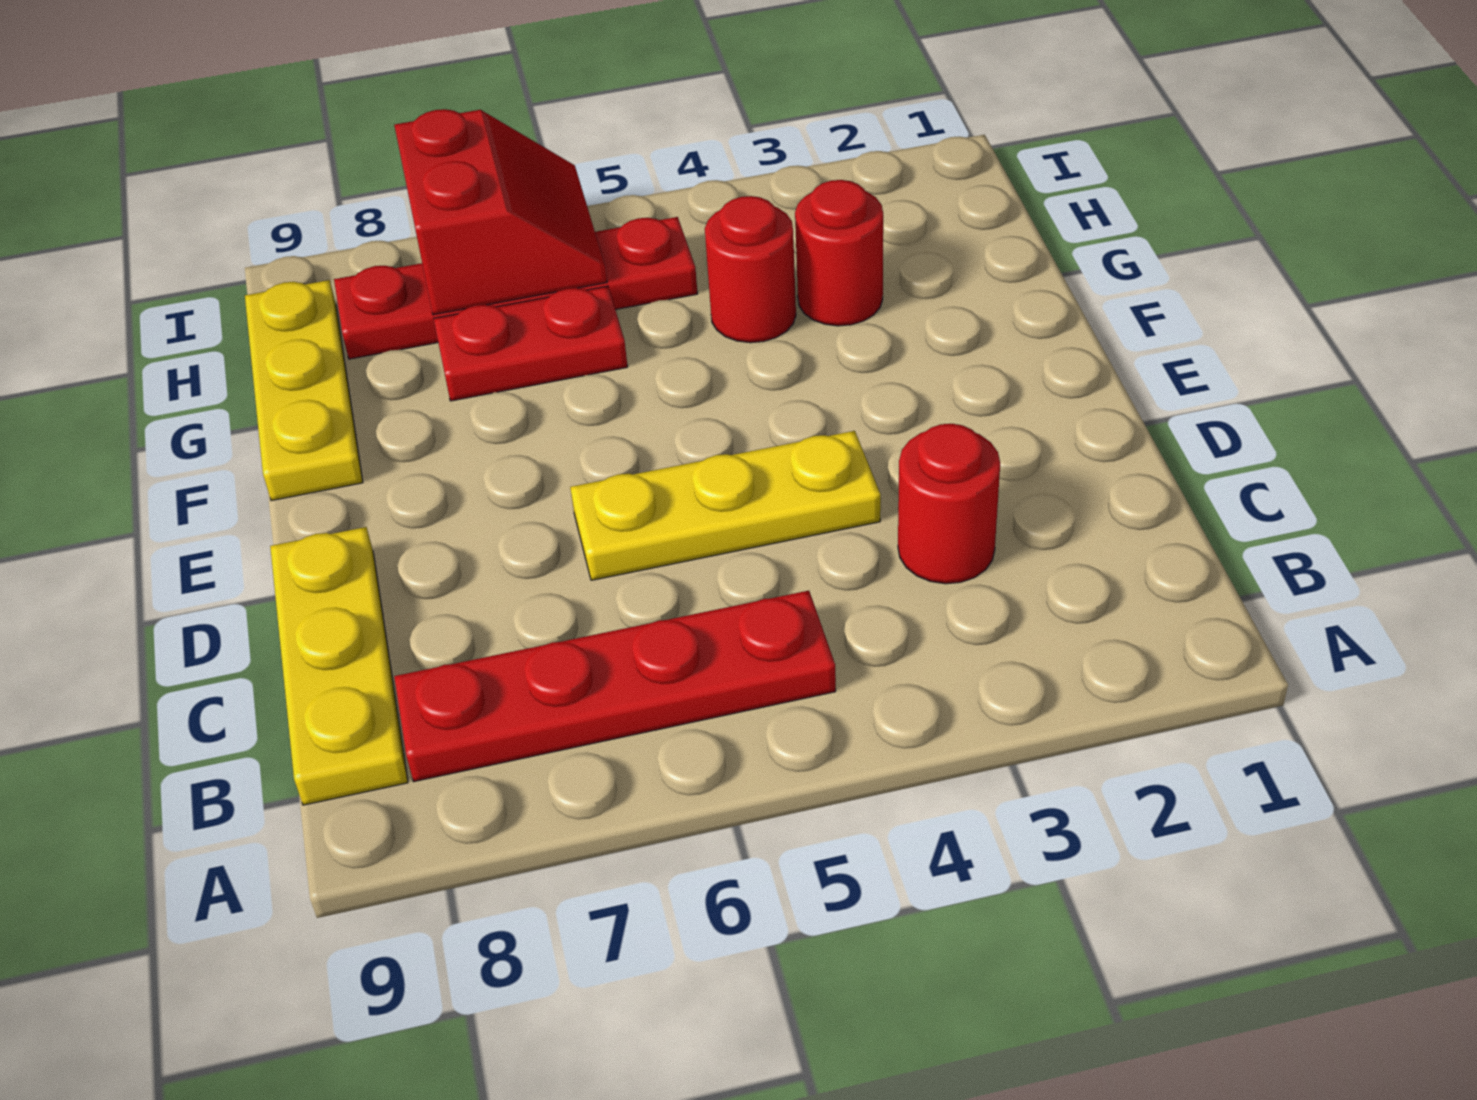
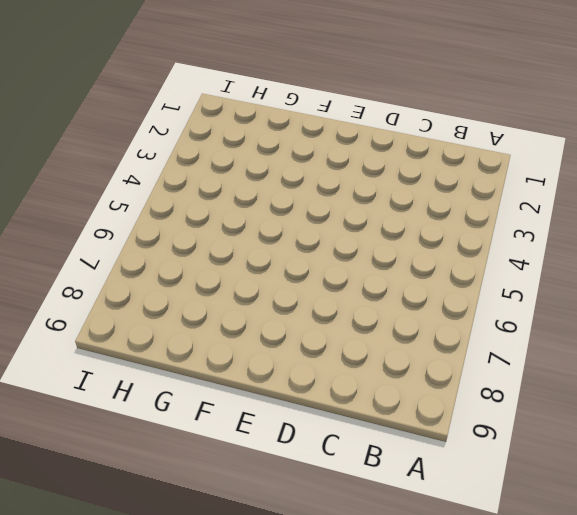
none -> red 1x4 plate [394,591,836,781]
none -> yellow 1x3 plate [270,527,408,805]

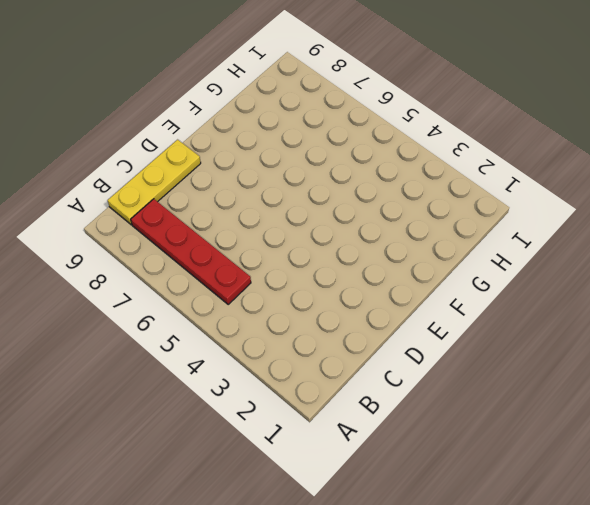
none -> red 1x1 round brick [898,424,1000,584]
none -> yellow 1x3 plate [570,431,881,580]

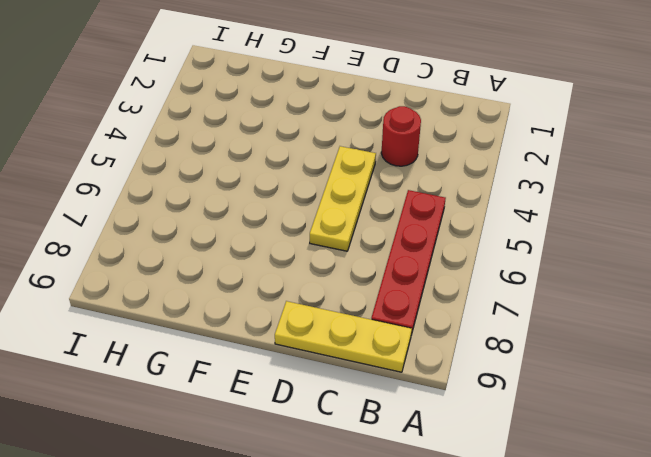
none -> yellow 1x3 plate [245,280,363,501]
none -> red 1x1 round brick [795,180,883,326]

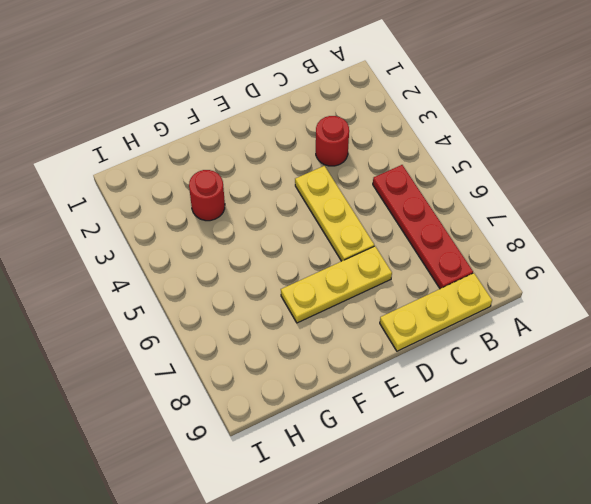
yellow 1x3 plate [281,246,392,323] -> yellow 1x3 plate moved to [245,280,363,501]
none -> red 1x1 round brick [705,196,796,343]
none -> red 1x2 plate [434,286,628,401]

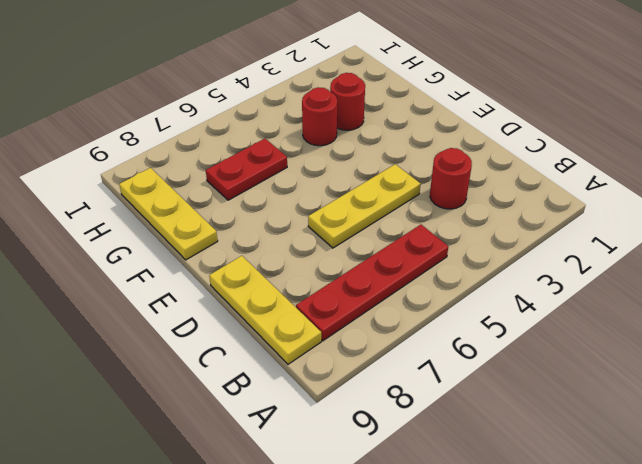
none -> red 1x4 plate [334,217,698,359]
none -> red 2x2 slope [394,109,607,315]

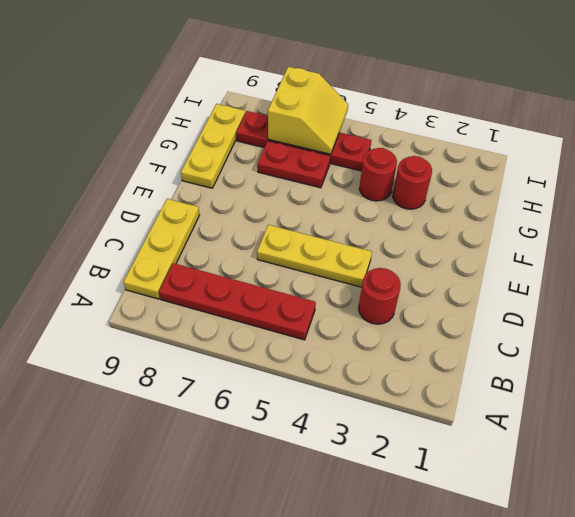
yellow 2x2 slope [268,67,348,154] -> red 2x2 slope [394,109,607,315]

